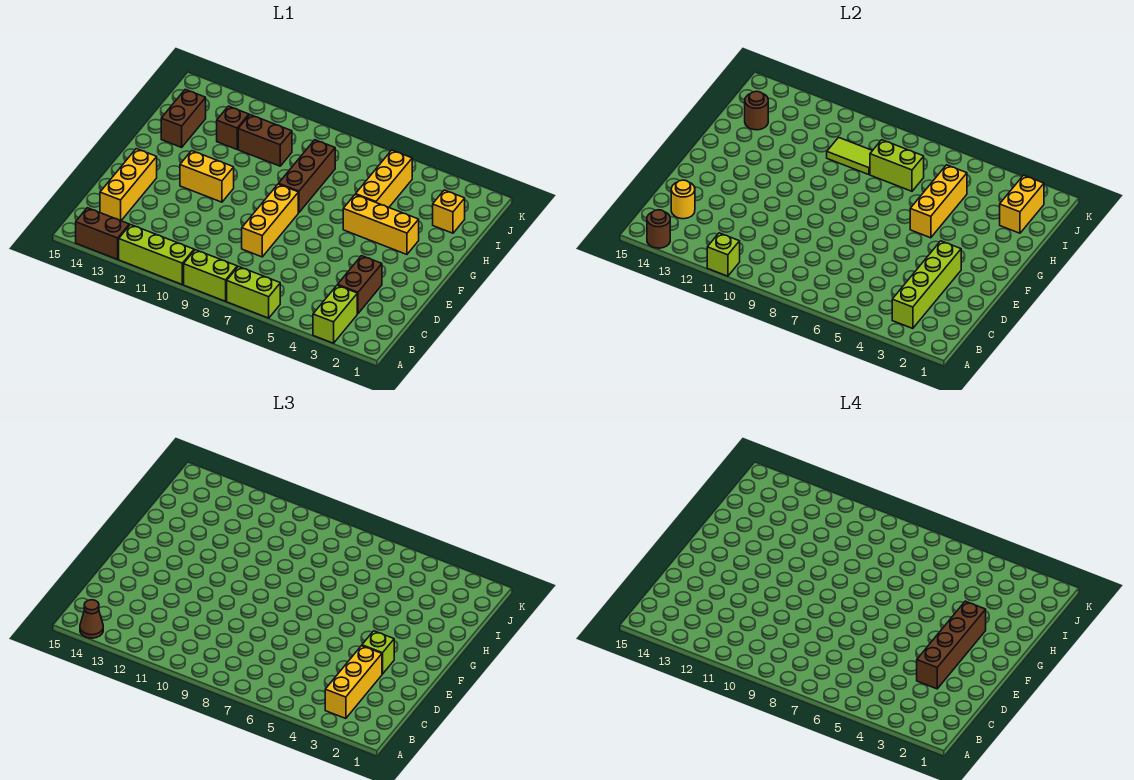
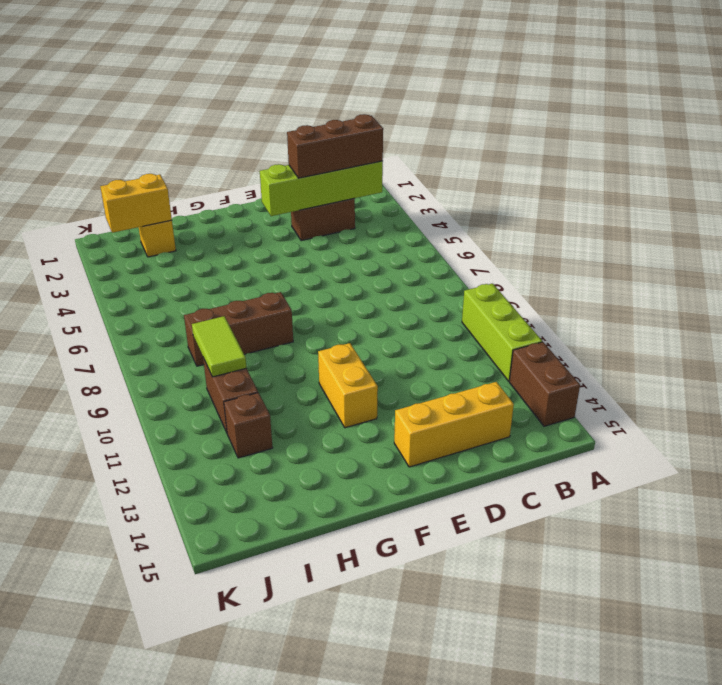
brown 1x3 brick [287,114,383,178] -> yellow 1x3 brick [325,646,382,719]
none -> lime 1x2 brick [313,285,357,343]
none -> lime 1x2 brick [227,267,280,318]
none -> lime 1x2 brick [184,250,237,301]

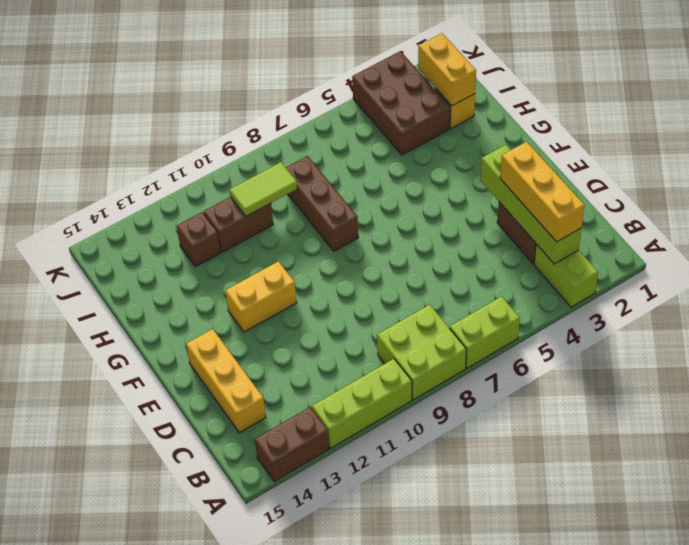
lime 2x2 brick [377,305,466,400] -> lime 1x2 brick [184,250,237,301]
brown 2x3 brick [352,51,450,155] -> none
none -> yellow 1x3 brick [242,184,298,257]
none -> yellow 1x3 brick [343,194,419,254]
none -> yellow 1x3 brick [356,150,412,207]

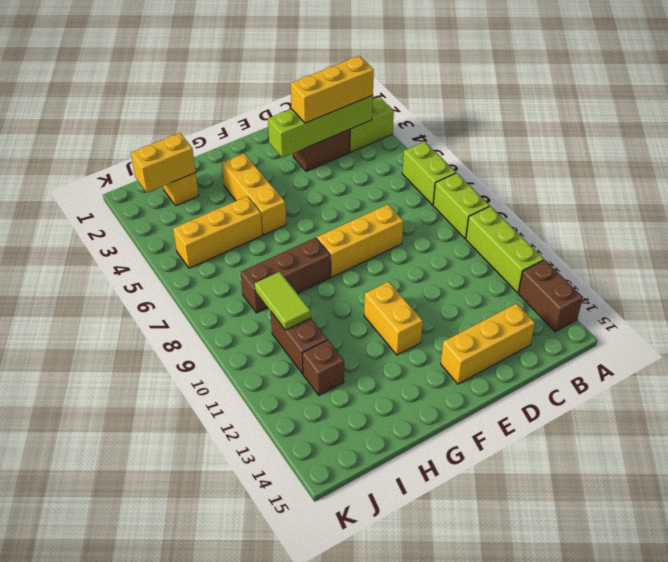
none -> brown 1x2 brick [161,89,206,147]
none -> lime 1x1 brick [707,233,740,276]
none -> brown 1x1 round brick [647,210,670,248]

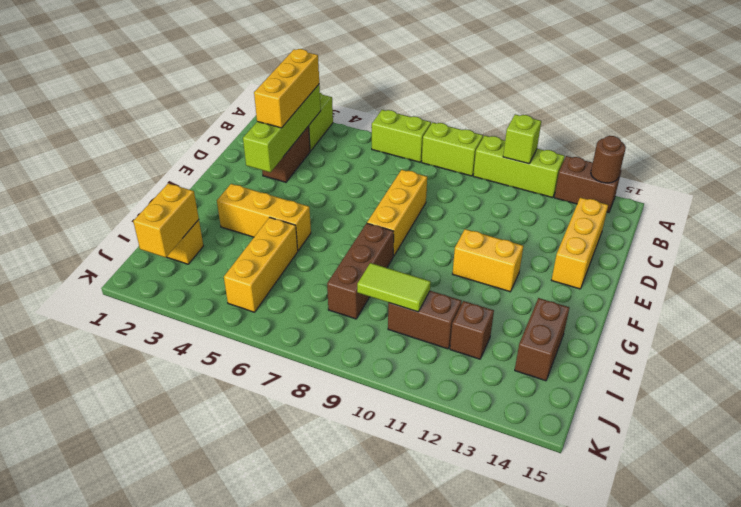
none -> yellow 1x1 round brick [671,180,695,219]
none -> yellow 1x3 brick [910,165,967,238]
none -> lime 1x2 brick [870,140,924,191]

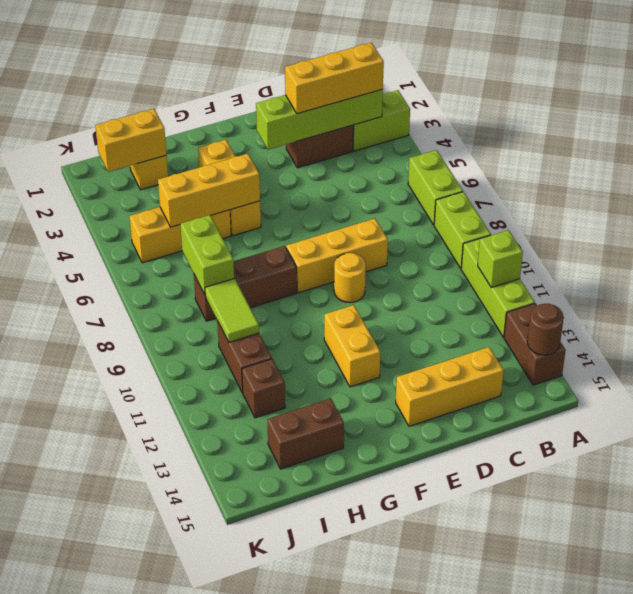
yellow 1x1 round brick [334,253,366,303] -> yellow 1x1 round brick moved to [671,180,695,219]
none -> brown 1x1 round brick [745,91,768,130]
none -> brown 1x1 cone [80,600,103,638]
none -> lime 1x1 brick [362,631,394,674]

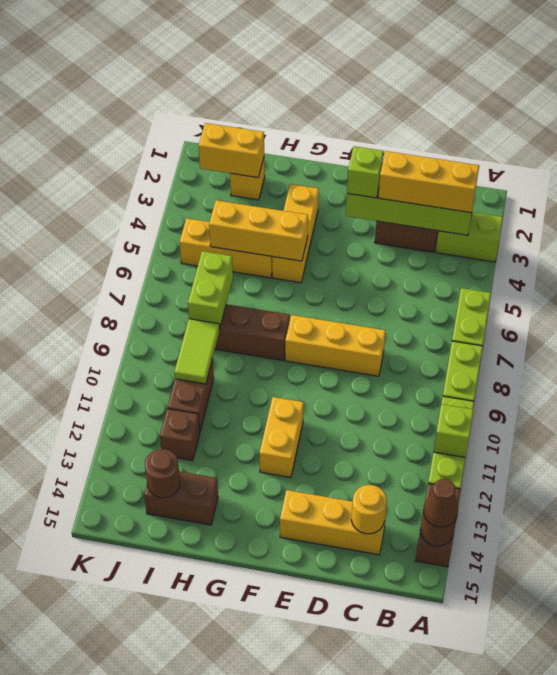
none -> brown 1x4 brick [917,601,986,689]

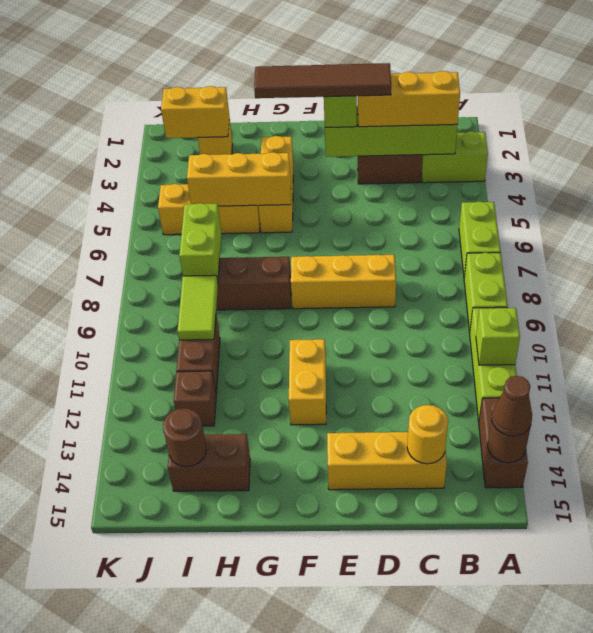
brown 1x4 tile [254,63,391,98] -> brown 1x4 brick [917,601,986,689]

